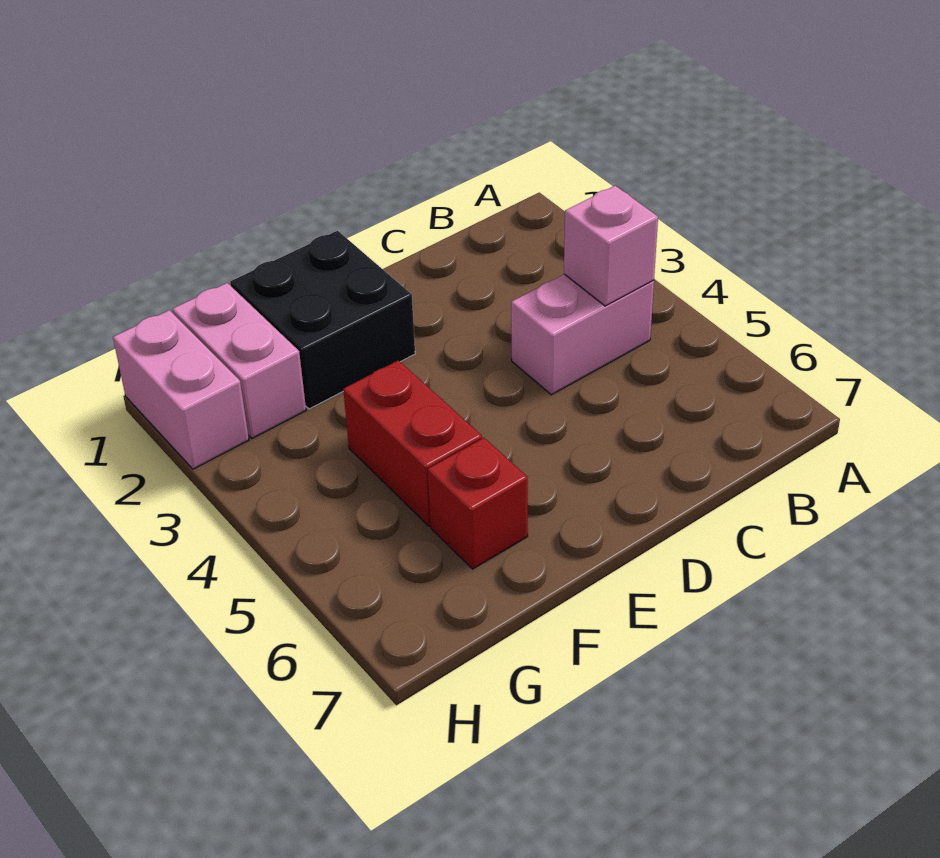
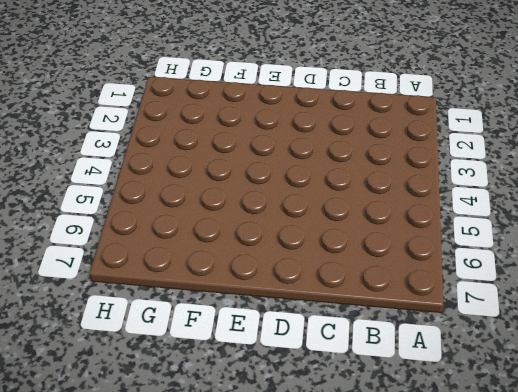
none -> pink 1x2 brick [511,274,654,395]
none -> black 2x2 brick [230,231,415,409]

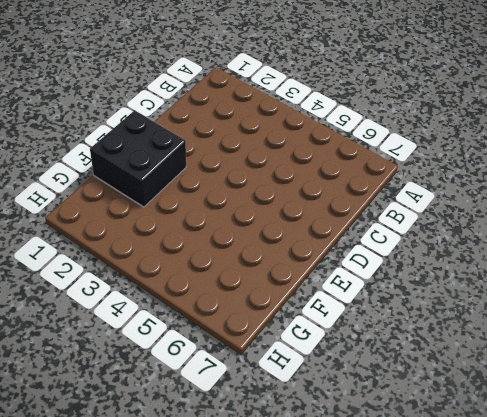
none -> pink 1x2 brick [511,274,654,395]
none -> red 1x2 brick [343,360,482,526]

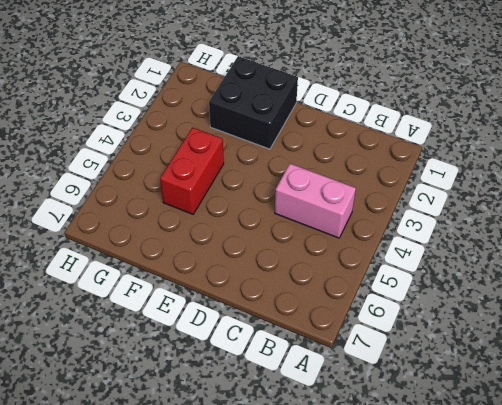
none -> red 1x1 brick [428,438,528,569]
none -> pink 1x2 brick [172,283,306,438]

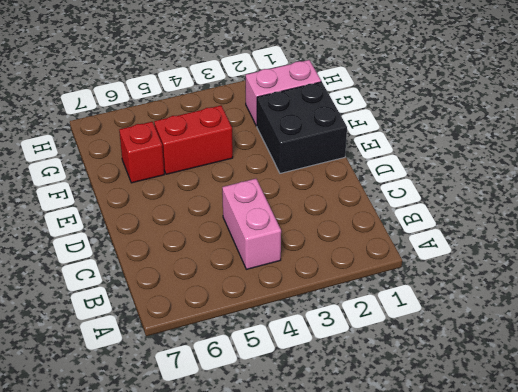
none -> pink 1x2 brick [113,310,249,469]
none -> pink 1x1 brick [564,186,658,306]

